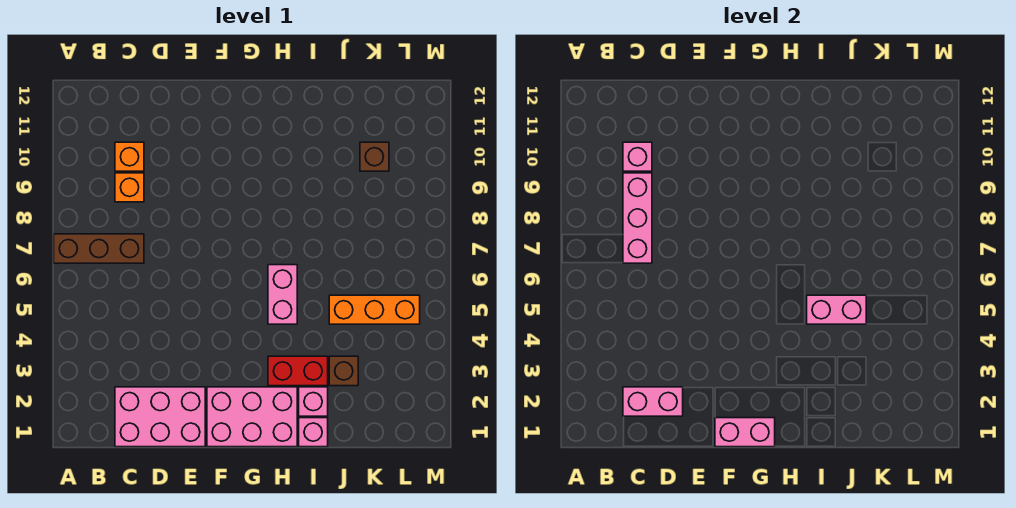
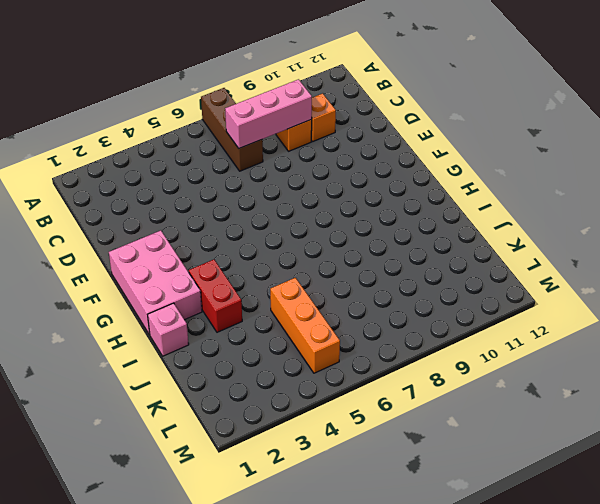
none -> pink 2x3 brick [115,387,205,447]
none -> pink 1x2 brick [268,265,297,324]
none -> pink 1x1 brick [299,387,328,416]

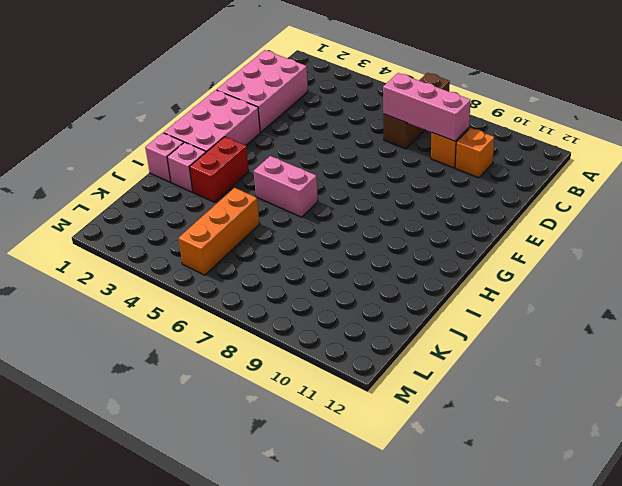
none -> brown 1x1 brick [329,356,358,386]
none -> brown 1x1 brick [360,142,389,171]
none -> pink 1x2 brick [623,387,683,416]

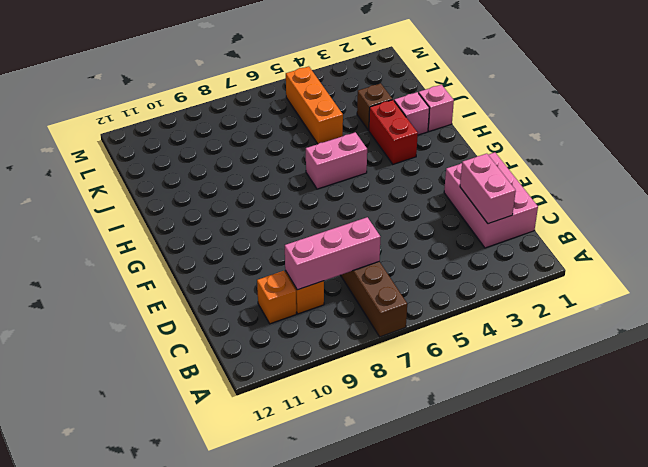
none -> pink 2x3 brick [207,387,297,447]
none -> brown 1x1 brick [360,142,389,171]
none -> pink 1x1 brick [623,142,652,171]

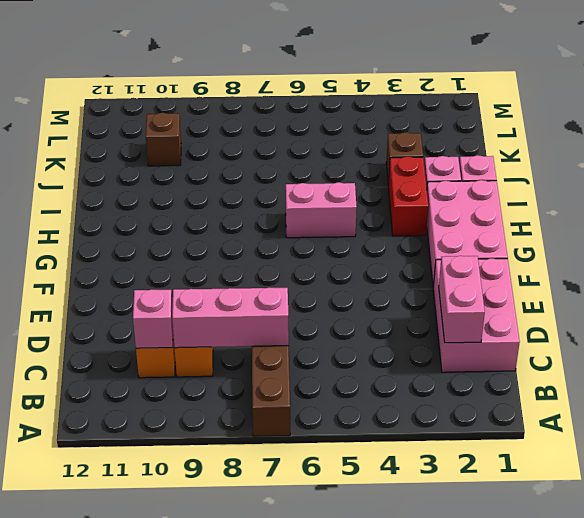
none -> orange 1x3 brick [329,295,420,324]
none -> pink 1x2 brick [715,418,775,447]
none -> pink 1x2 brick [807,295,866,324]

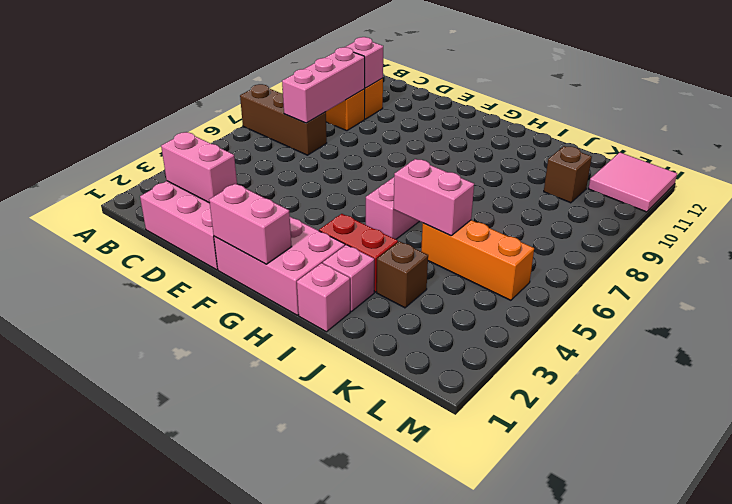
pink 2x2 tile [588,152,677,212] -> none

